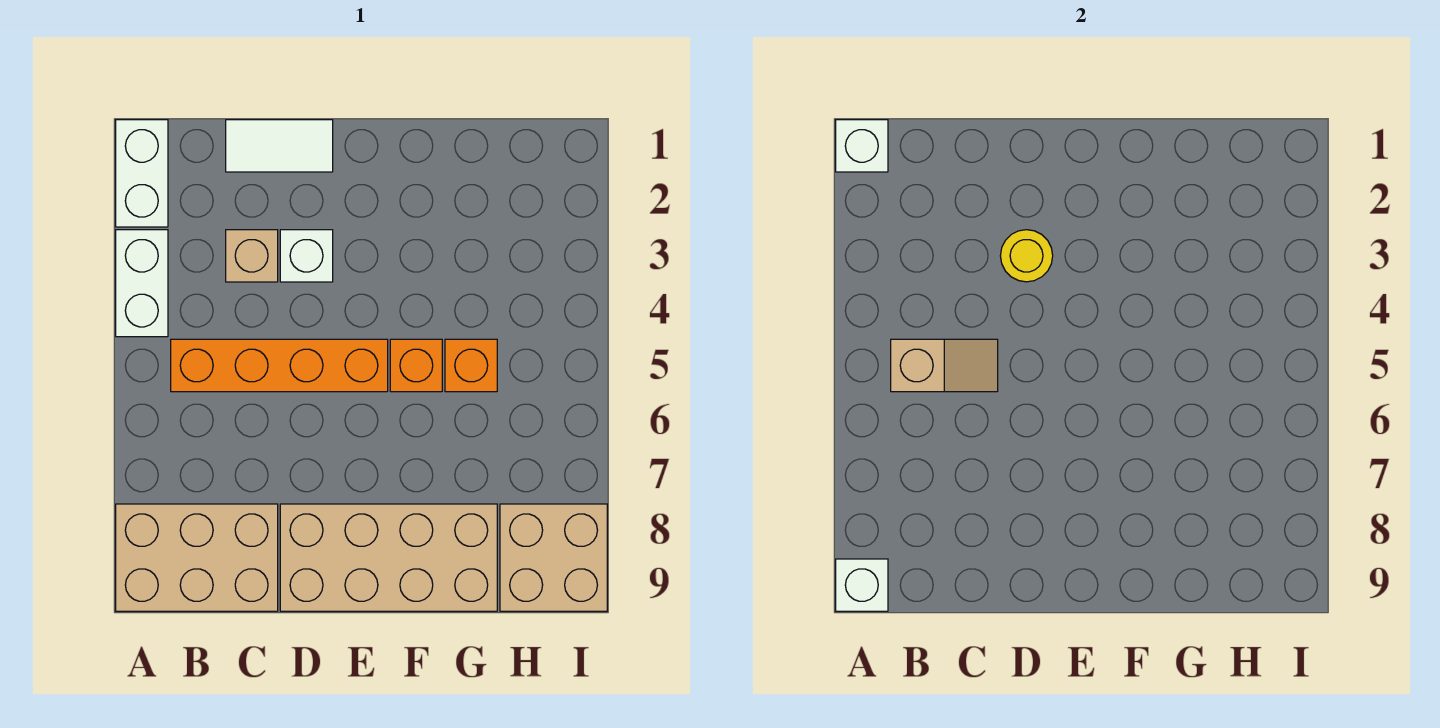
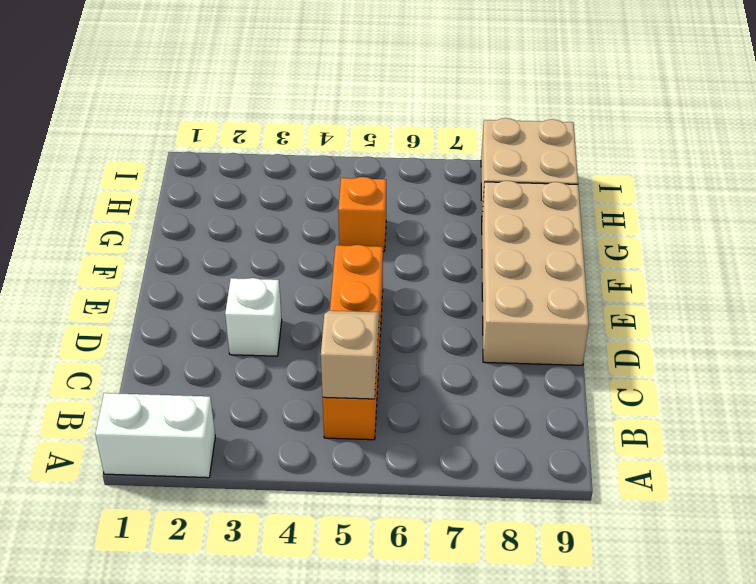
none -> white 1x2 brick [116,230,168,337]
none -> tan 2x3 brick [116,504,278,611]
none -> white 1x2 tile [226,120,333,172]

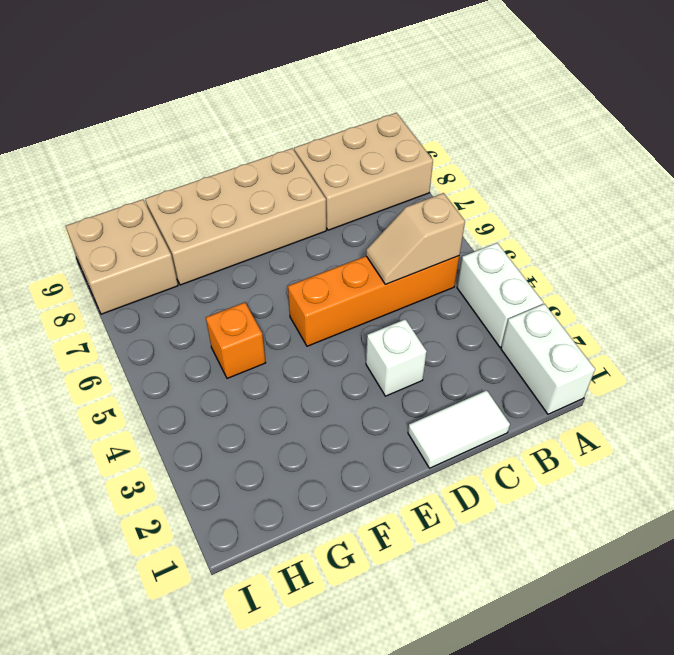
none -> tan 1x1 brick [226,230,278,282]
none -> orange 1x1 brick [390,339,442,392]
none -> white 1x1 brick [836,120,888,172]

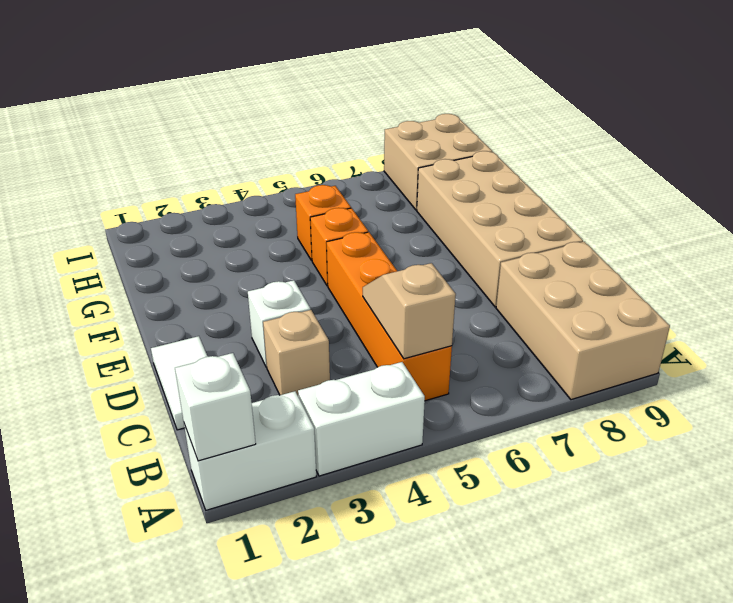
none -> white 1x1 brick [836,559,888,611]
none -> yellow 1x1 round brick [1000,230,1053,282]

